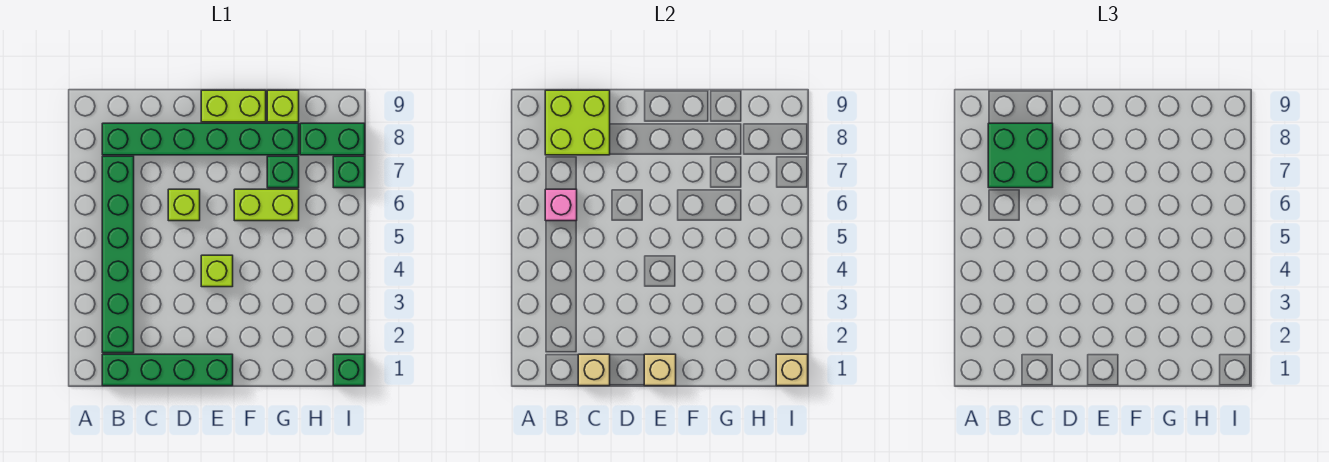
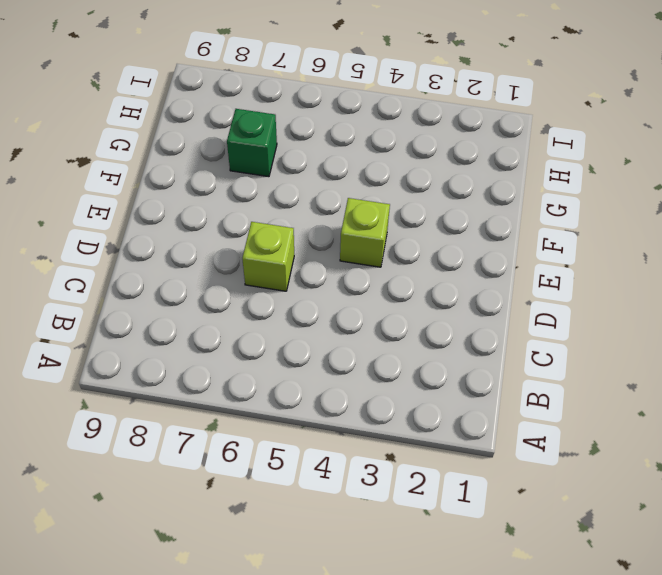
none -> green 1x4 brick [102,354,233,386]
none -> green 1x6 brick [102,156,134,353]
none -> green 1x6 brick [102,123,299,155]

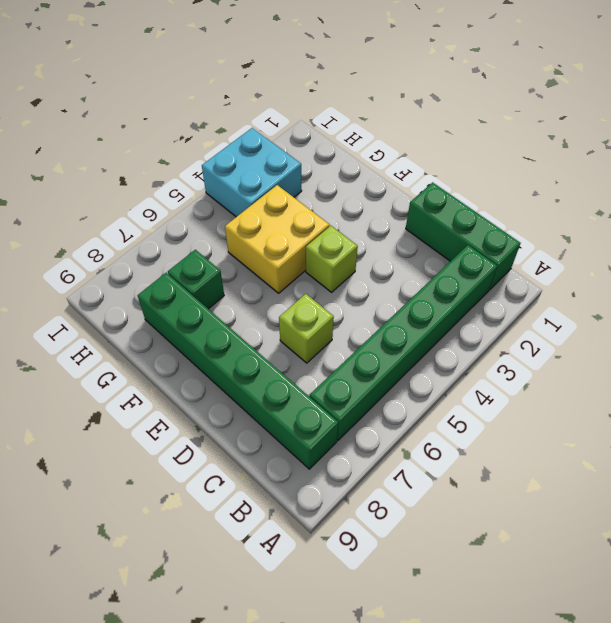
green 1x3 brick [406,182,521,290] -> green 1x4 brick [102,354,233,386]
yellow 2x2 brick [225,185,330,293] -> none
cyan 2x2 brick [202,128,302,217] -> none
none -> lime 1x2 brick [201,90,266,122]
none -> lime 1x2 brick [234,189,299,221]
none -> lime 1x1 brick [267,90,299,122]

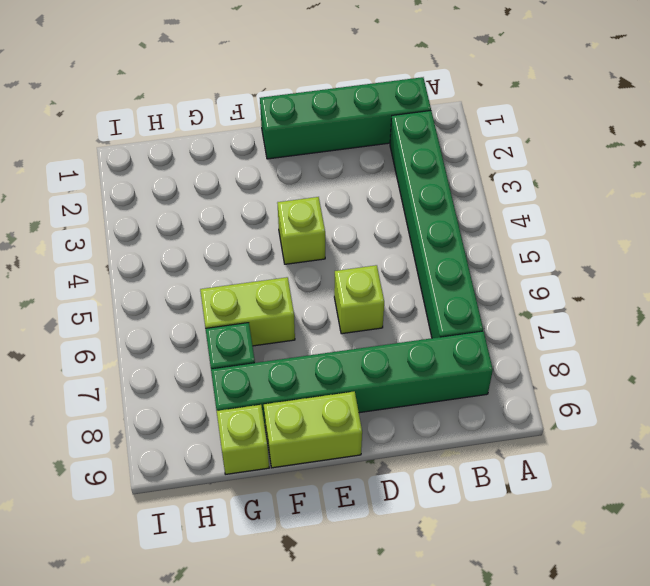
none -> green 1x2 brick [300,123,365,155]
none -> green 1x1 brick [333,354,365,386]
none -> green 1x1 brick [333,156,365,188]

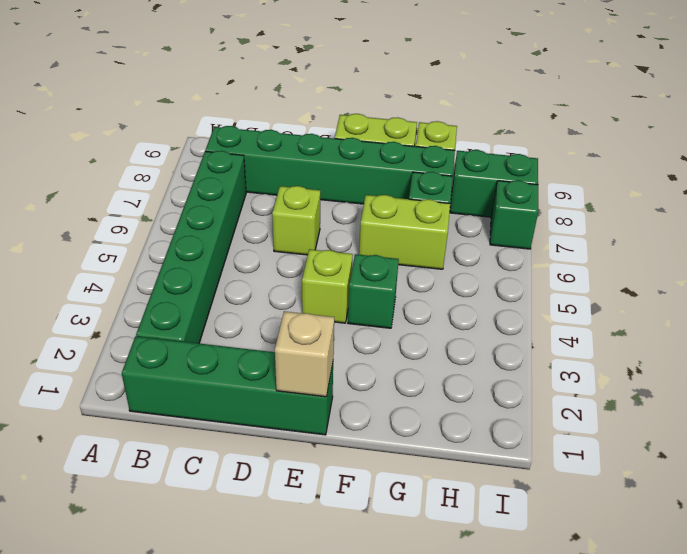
green 1x1 brick [348,254,399,328] -> green 1x1 brick moved to [333,354,365,386]
none -> pink 1x1 brick [545,189,577,221]
none -> lime 2x2 brick [545,90,610,155]
none -> tan 1x1 brick [578,354,610,386]

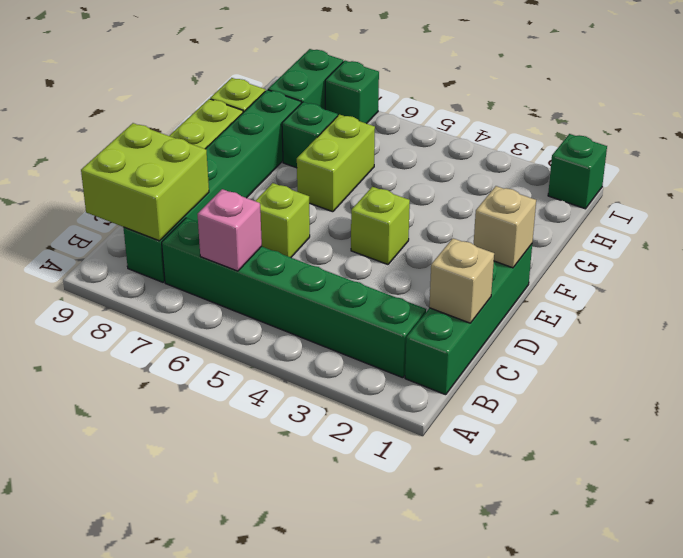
none -> tan 1x1 brick [776,354,808,386]
none -> green 2x2 brick [988,123,1053,188]

